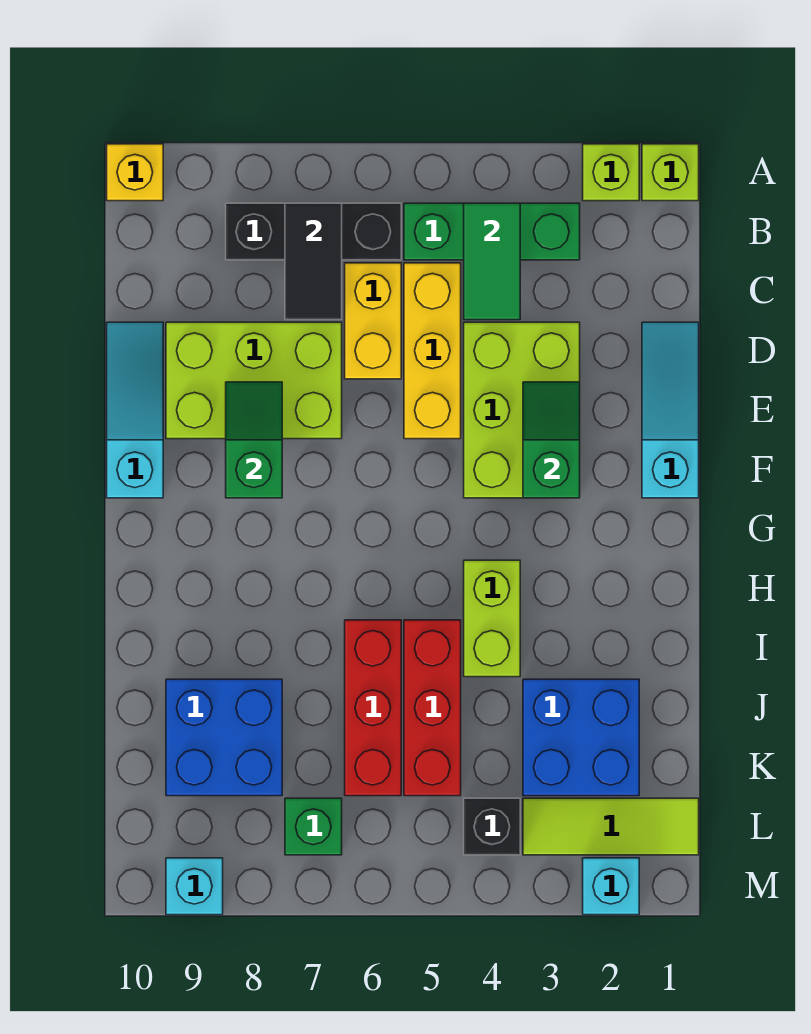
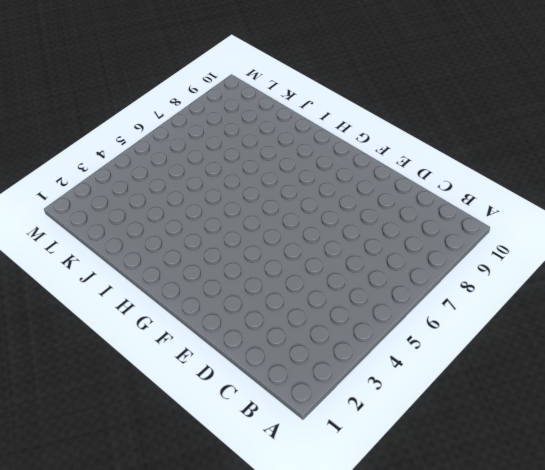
none -> lime 1x1 brick [642,144,699,201]
none -> lime 1x1 brick [583,144,639,201]
none -> yellow 1x1 brick [107,144,163,201]

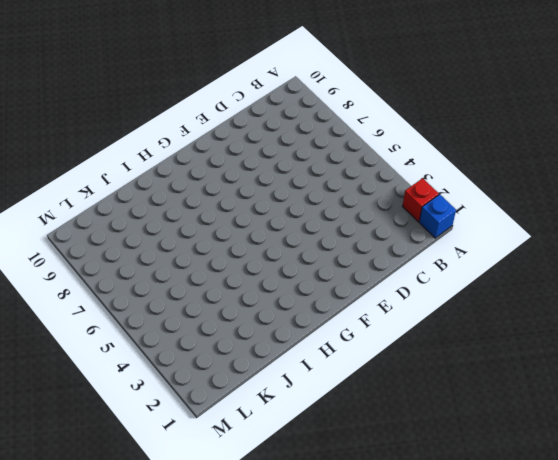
blue 1x1 brick [419,194,456,238] -> lime 1x1 brick [642,144,699,201]
red 1x1 brick [403,178,439,222] -> lime 1x1 brick [583,144,639,201]
none -> yellow 1x1 brick [107,144,163,201]
none -> green 1x3 brick [404,203,580,260]
none -> black 1x3 brick [226,203,401,260]

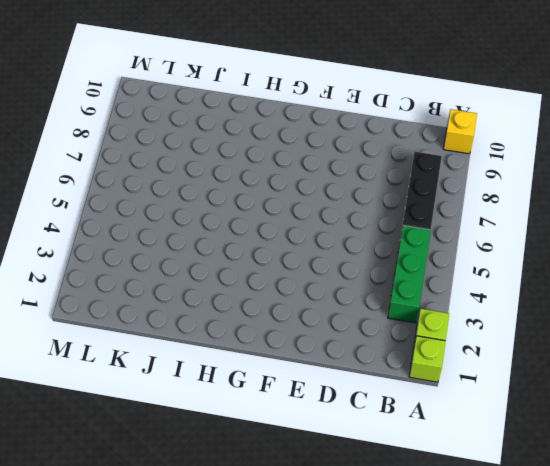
none -> yellow 1x3 brick [404,263,461,439]
none -> yellow 1x2 brick [345,263,401,379]
none -> cyan 1x3 slope [642,322,699,498]

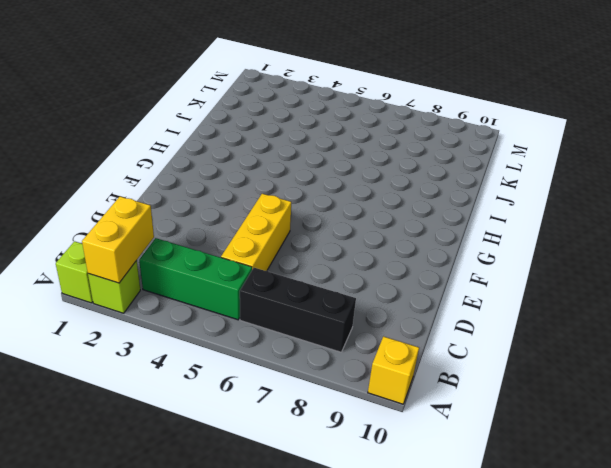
yellow 1x2 brick [82,197,154,283] -> yellow 1x2 brick moved to [345,263,401,379]
none -> cyan 1x3 slope [642,322,699,498]
none -> lime 2x3 brick [464,322,580,498]
none -> lime 2x3 brick [166,322,342,439]

